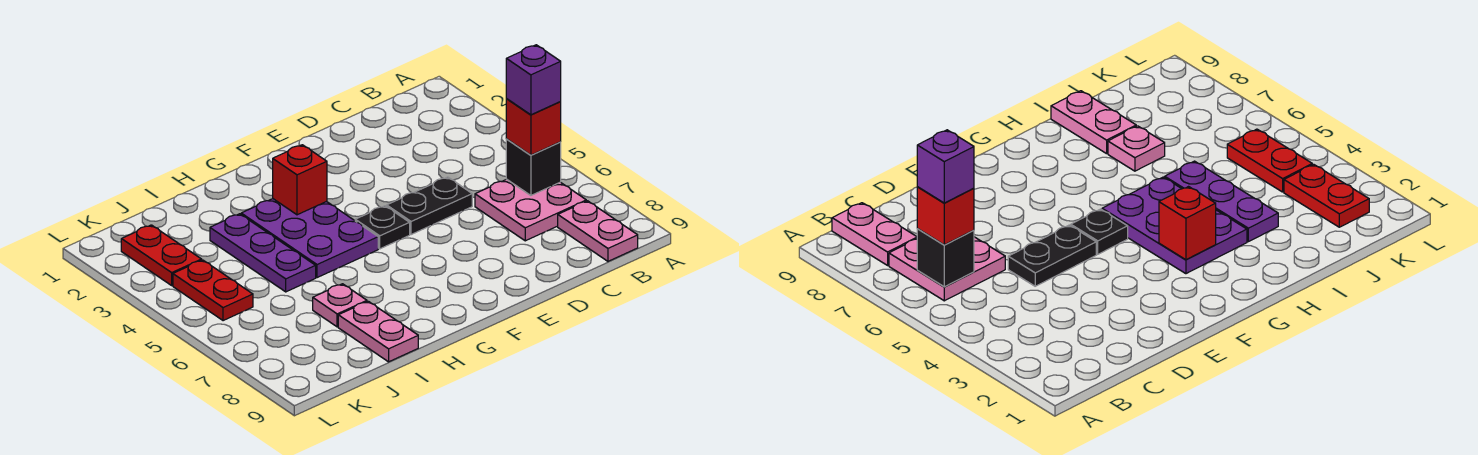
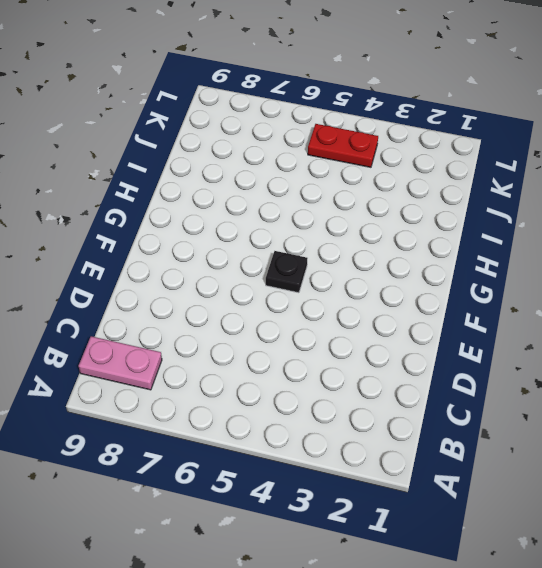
none -> pink 2x2 plate [475,179,586,241]
none -> black 1x2 plate [387,177,472,235]
none -> purple 2x3 plate [241,199,378,278]

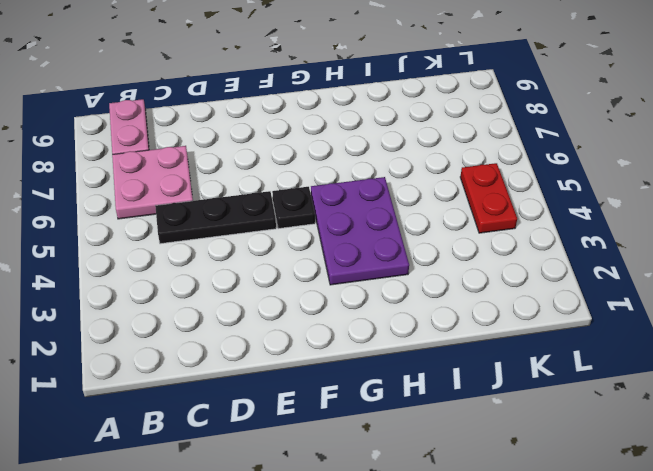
black 1x3 plate [155,191,276,244] -> black 1x2 plate [387,177,472,235]
none -> purple 1x3 plate [210,214,316,292]
none -> pink 1x1 plate [313,284,367,327]
none -> pink 1x2 plate [338,301,418,362]

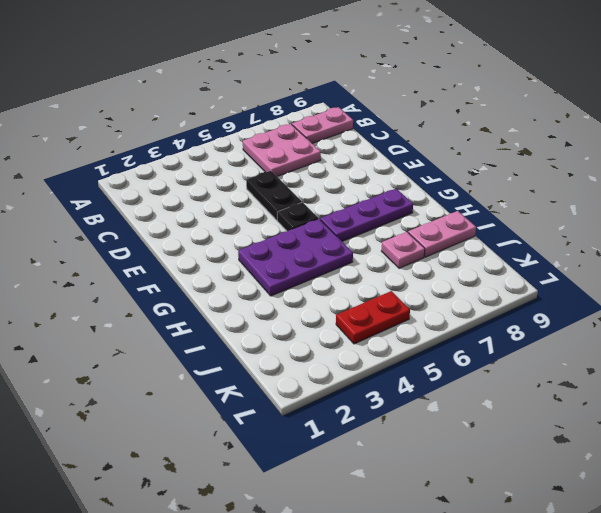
purple 1x3 plate [320,189,413,241] -> purple 1x3 plate moved to [210,214,316,292]
none -> red 1x2 plate [121,225,202,285]
none -> black 1x1 brick [506,139,561,195]
none -> red 1x1 brick [273,145,327,215]

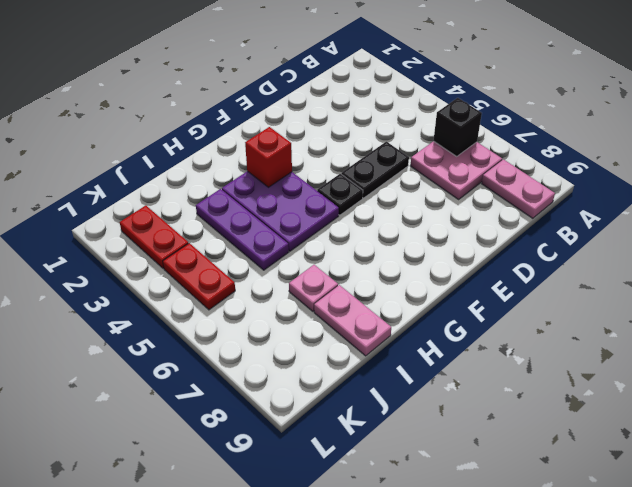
none -> red 1x1 brick [506,99,561,155]
none -> purple 1x1 brick [506,45,561,115]

